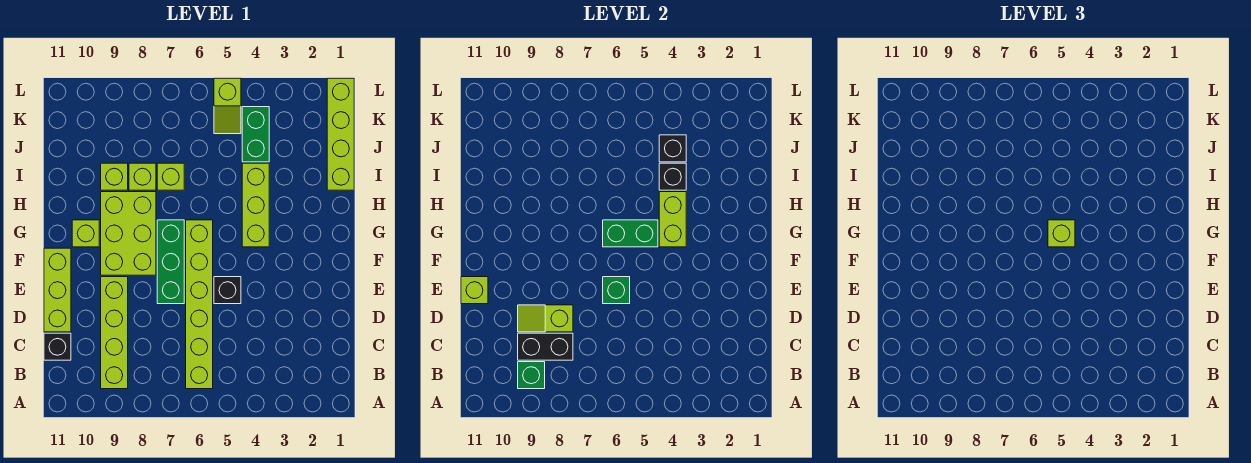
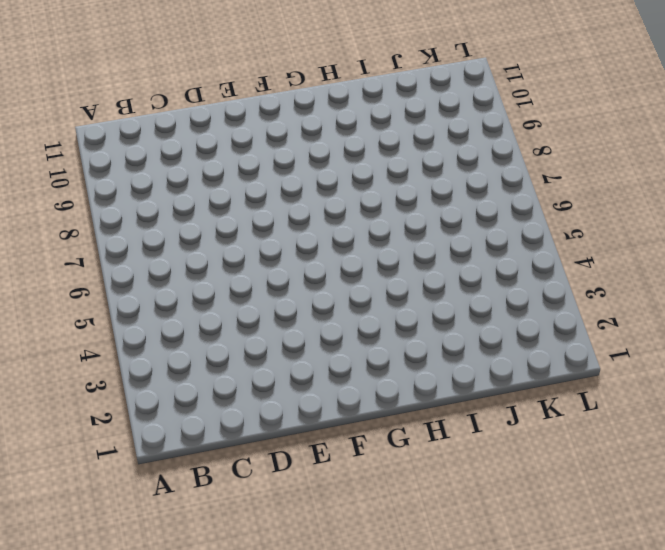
none -> lime 1x6 brick [186,220,213,389]
none -> lime 1x4 brick [101,277,128,389]
none -> black 1x1 brick [44,333,71,360]

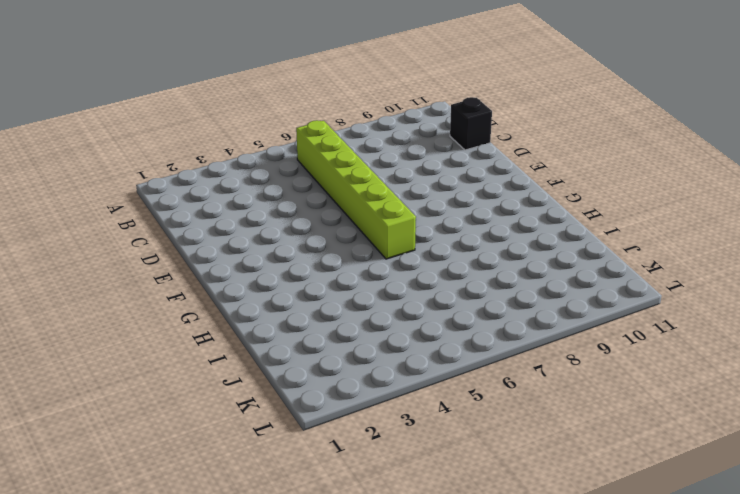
none -> lime 1x4 brick [101,277,128,389]
none -> lime 1x3 brick [44,248,71,332]
none -> black 1x1 brick [214,277,241,304]

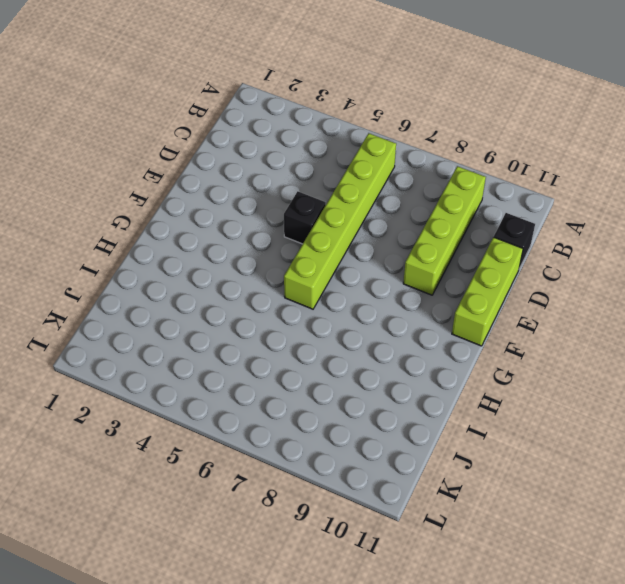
none -> green 1x3 brick [157,220,184,304]
none -> lime 2x3 brick [101,192,156,275]
none -> lime 1x3 brick [242,163,269,247]

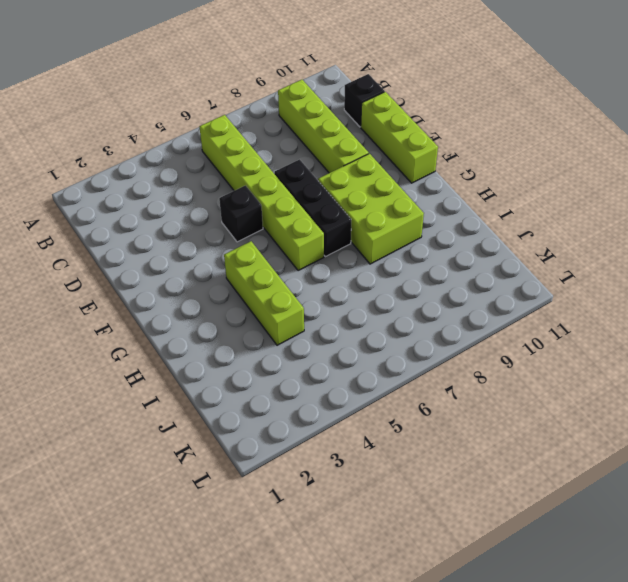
black 1x3 brick [274,159,351,257] -> green 1x3 brick [157,220,184,304]
none -> lime 1x1 brick [72,220,99,247]
none -> lime 1x4 brick [327,78,354,190]
none -> lime 1x1 brick [157,163,184,190]

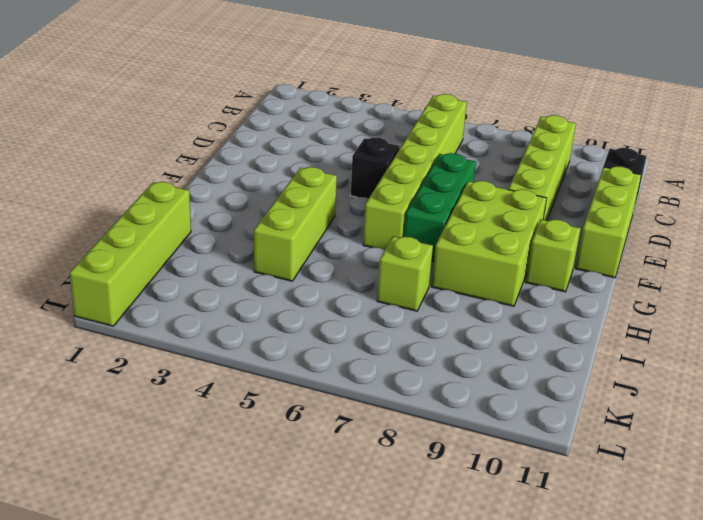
none -> lime 1x1 brick [129,163,156,190]
none -> lime 1x1 brick [101,163,128,190]
none -> green 1x2 brick [242,107,269,162]

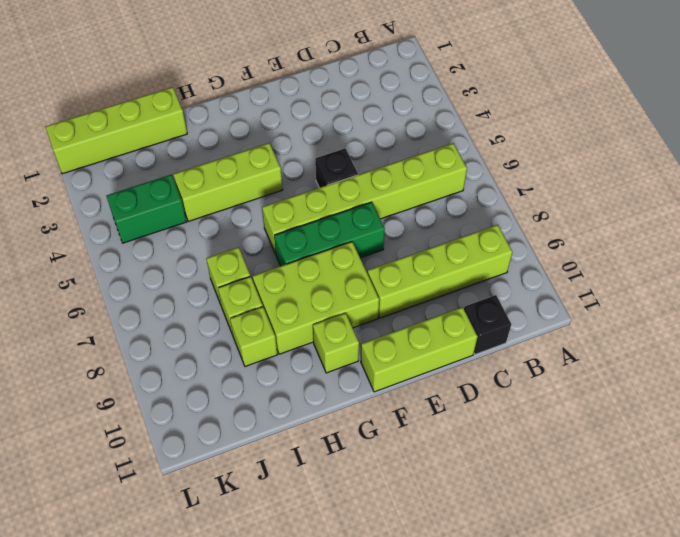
none -> lime 1x2 slope [214,78,241,134]
none -> green 1x1 brick [518,362,545,389]
none -> black 1x2 brick [518,333,573,360]

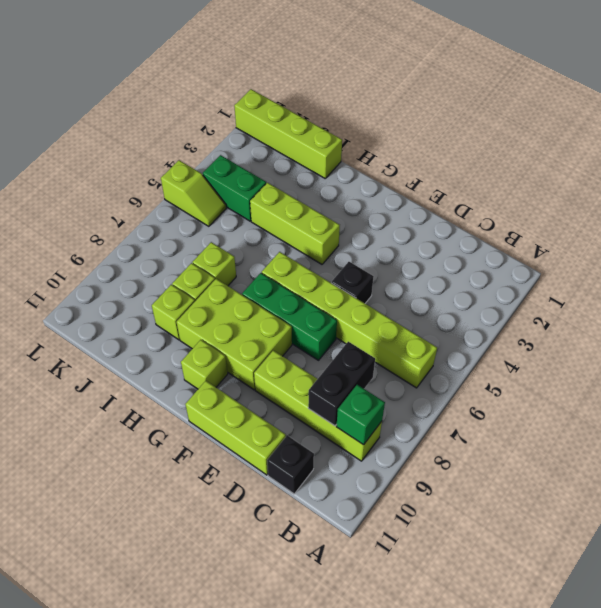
none -> lime 1x2 slope [518,305,573,332]
none -> green 1x1 brick [603,277,630,304]
none -> lime 1x1 brick [461,277,488,304]

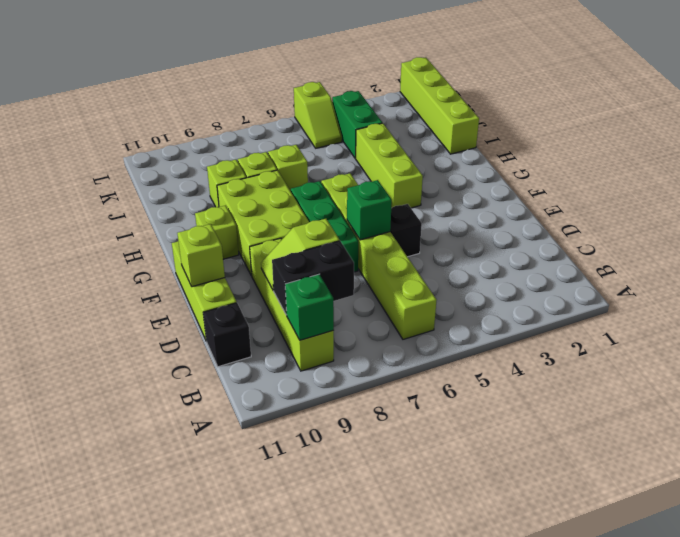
none -> lime 1x2 brick [659,192,686,247]
none -> green 1x2 brick [603,220,658,247]
none -> black 1x1 brick [659,163,686,190]

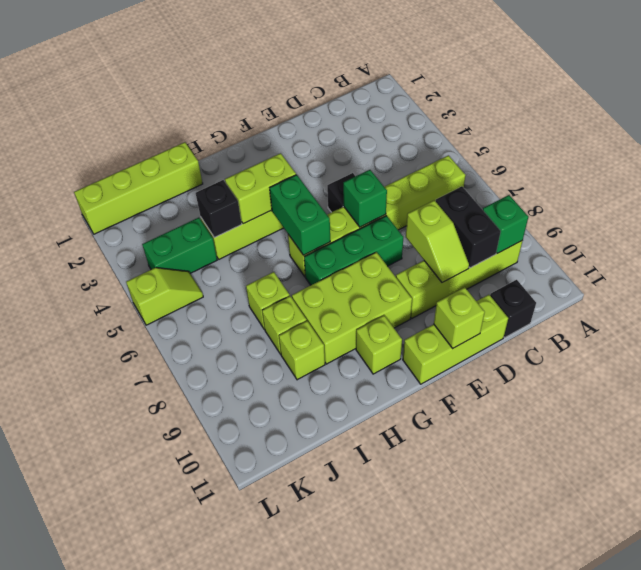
none -> black 1x1 brick [659,135,686,162]
none -> lime 1x1 brick [1048,220,1075,247]

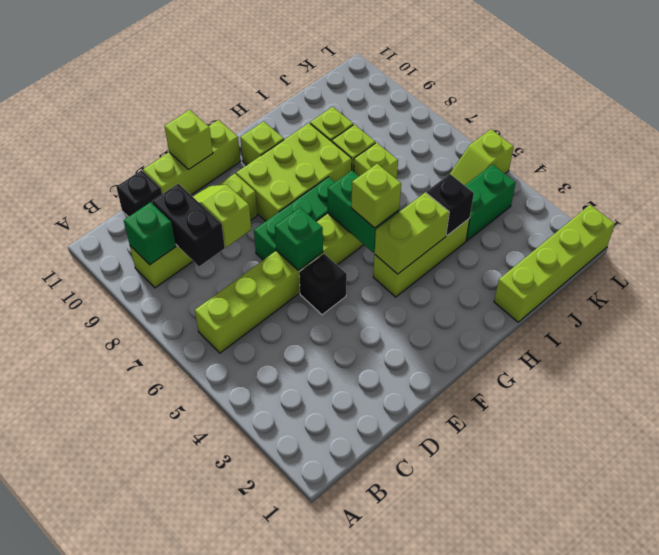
none -> black 1x1 brick [659,135,686,162]

